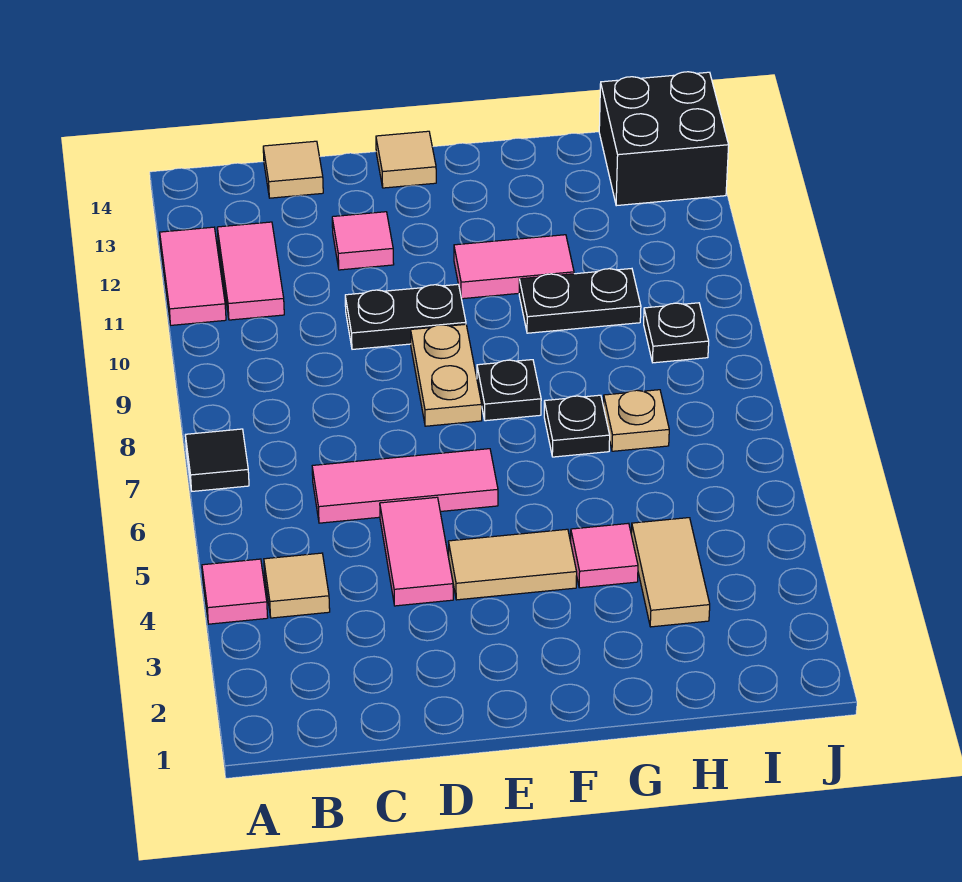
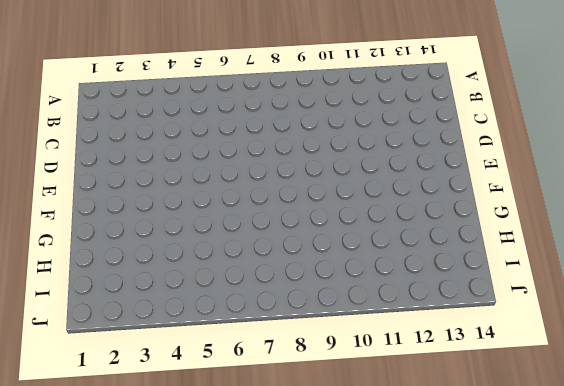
none -> pink 1x1 tile [202,559,268,624]
none -> black 1x1 tile [185,429,249,491]
none -> pink 1x2 tile [160,227,226,325]

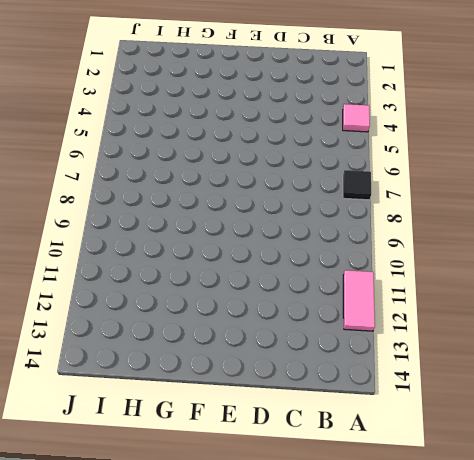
none -> tan 1x1 tile [264,553,330,618]
none -> pink 1x2 tile [217,222,284,320]
none -> pink 1x3 tile [312,449,498,523]

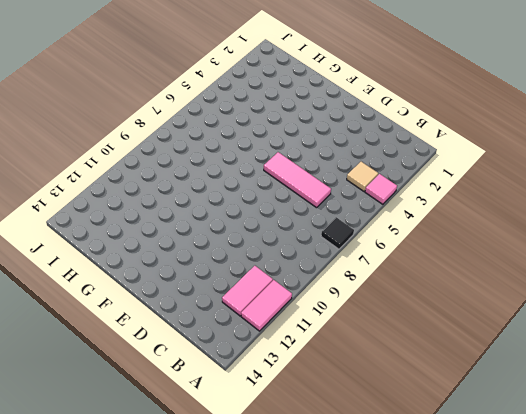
none -> tan 1x1 tile [263,141,323,198]
none -> pink 1x2 tile [380,497,453,606]
none -> black 1x2 plate [345,284,466,349]

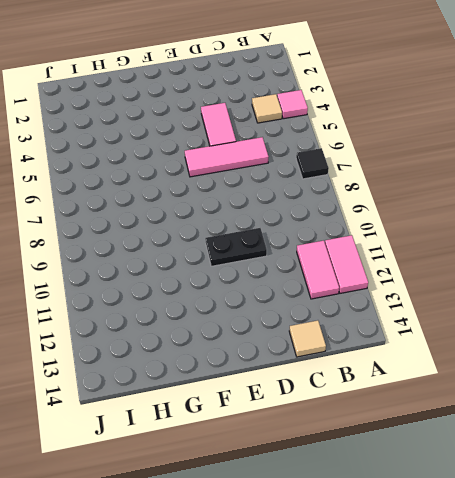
none -> pink 1x1 tile [332,212,394,270]
none -> tan 1x2 tile [448,529,577,600]
none -> tan 1x2 plate [411,324,482,426]

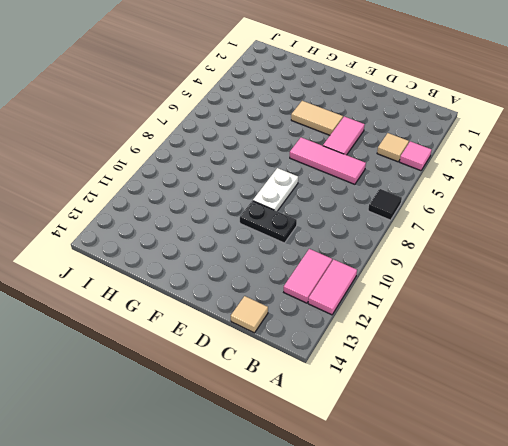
white 1x2 plate [253,168,298,211] -> tan 1x2 plate [411,324,482,426]
none -> pink 1x1 tile [332,212,394,270]
none -> tan 1x1 tile [376,131,436,188]
none -> black 1x1 plate [477,360,541,421]

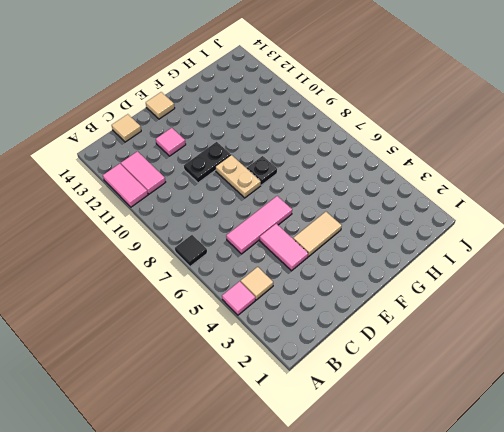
none -> pink 1x2 tile [454,235,574,299]
none -> pink 1x1 tile [571,523,638,588]
none -> black 1x1 plate [544,395,610,457]

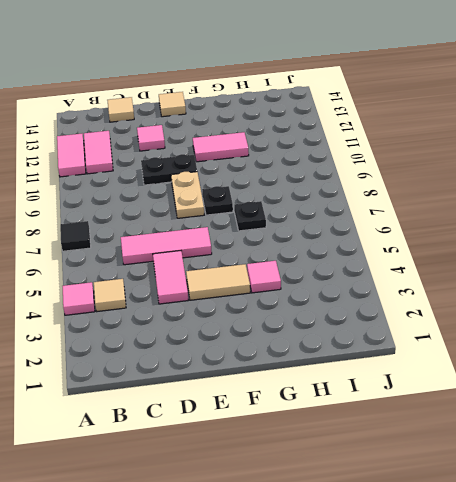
none -> black 1x2 plate [519,269,641,333]
none -> tan 1x2 tile [631,518,710,627]
none -> tan 1x1 plate [603,390,669,451]

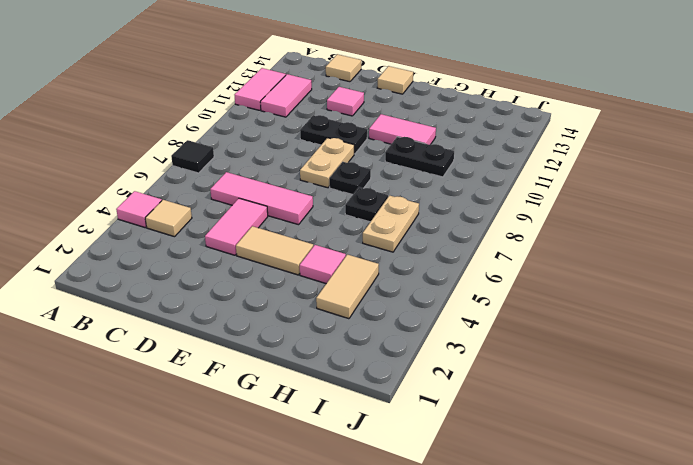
tan 1x2 plate [363,195,419,252] -> tan 1x1 plate [603,390,669,451]
none -> black 1x1 plate [644,303,709,363]
none -> black 2x2 brick [599,72,729,206]

